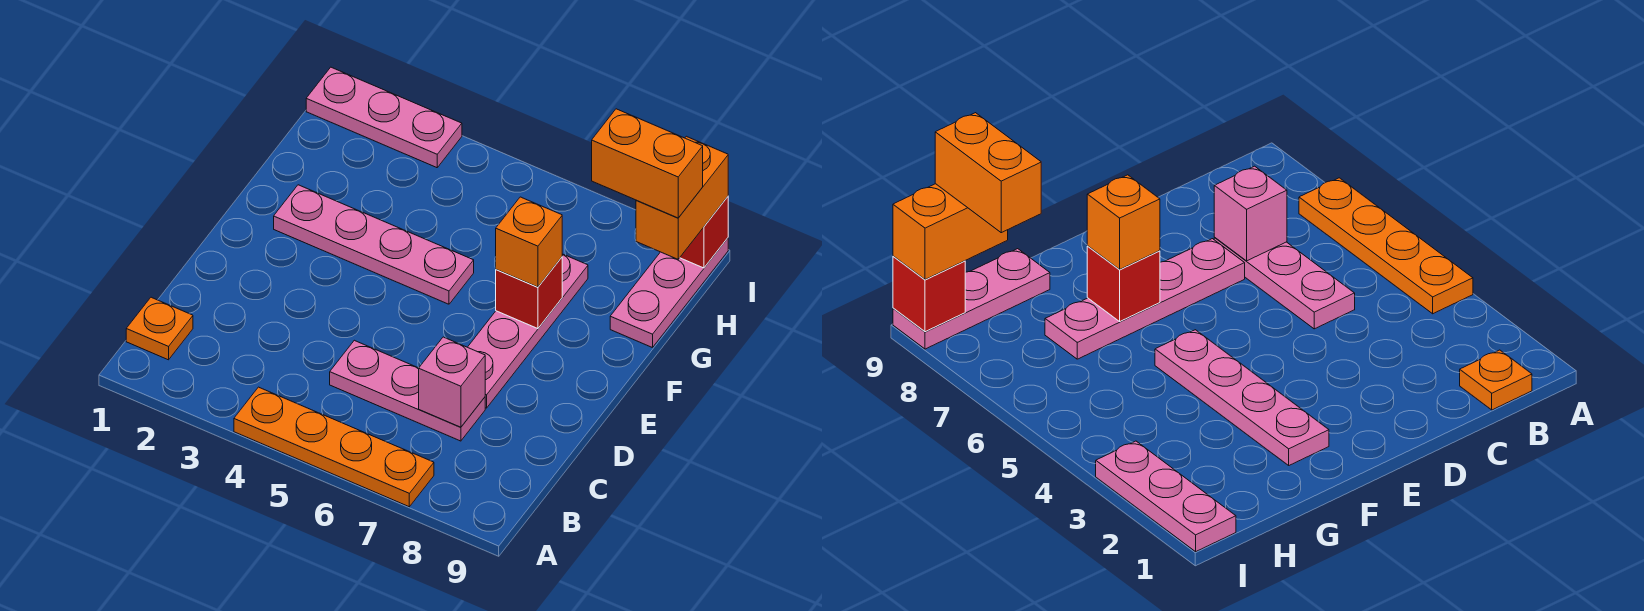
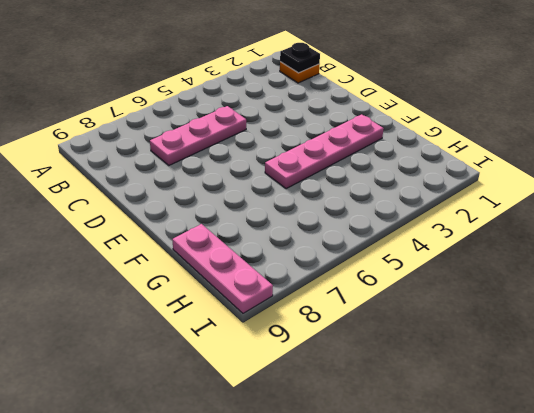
black 1x1 plate [280,43,320,73] -> none
none -> orange 1x4 plate [234,387,434,507]
none -> pink 1x4 plate [468,254,588,408]
none -> pink 1x3 plate [306,67,462,168]

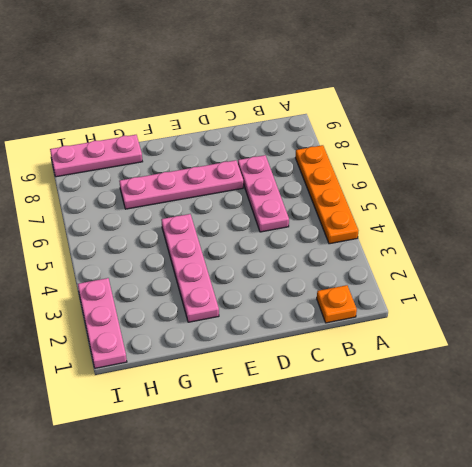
none -> pink 1x1 brick [419,337,485,427]
none -> red 1x1 brick [496,257,562,329]
none -> red 1x1 brick [680,197,728,268]

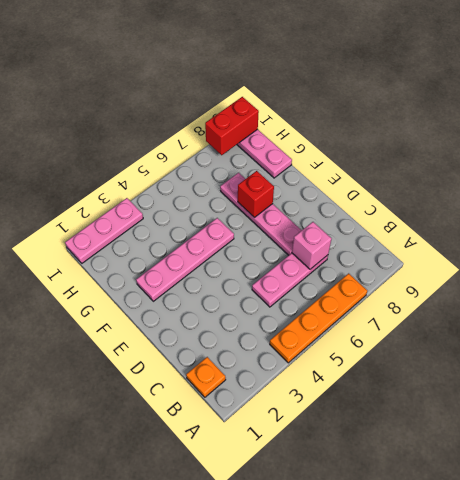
red 1x2 brick [205,97,259,155] -> red 1x1 brick [680,197,728,268]
none -> orange 1x1 brick [496,197,562,287]
none -> orange 1x2 brick [636,136,728,259]
none -> orange 1x2 brick [592,109,703,218]

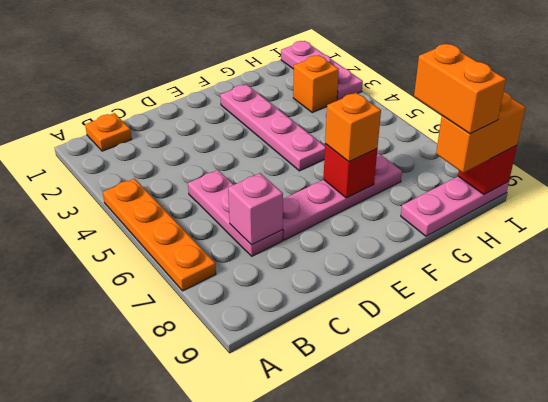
orange 1x1 brick [293,56,339,113] -> none

